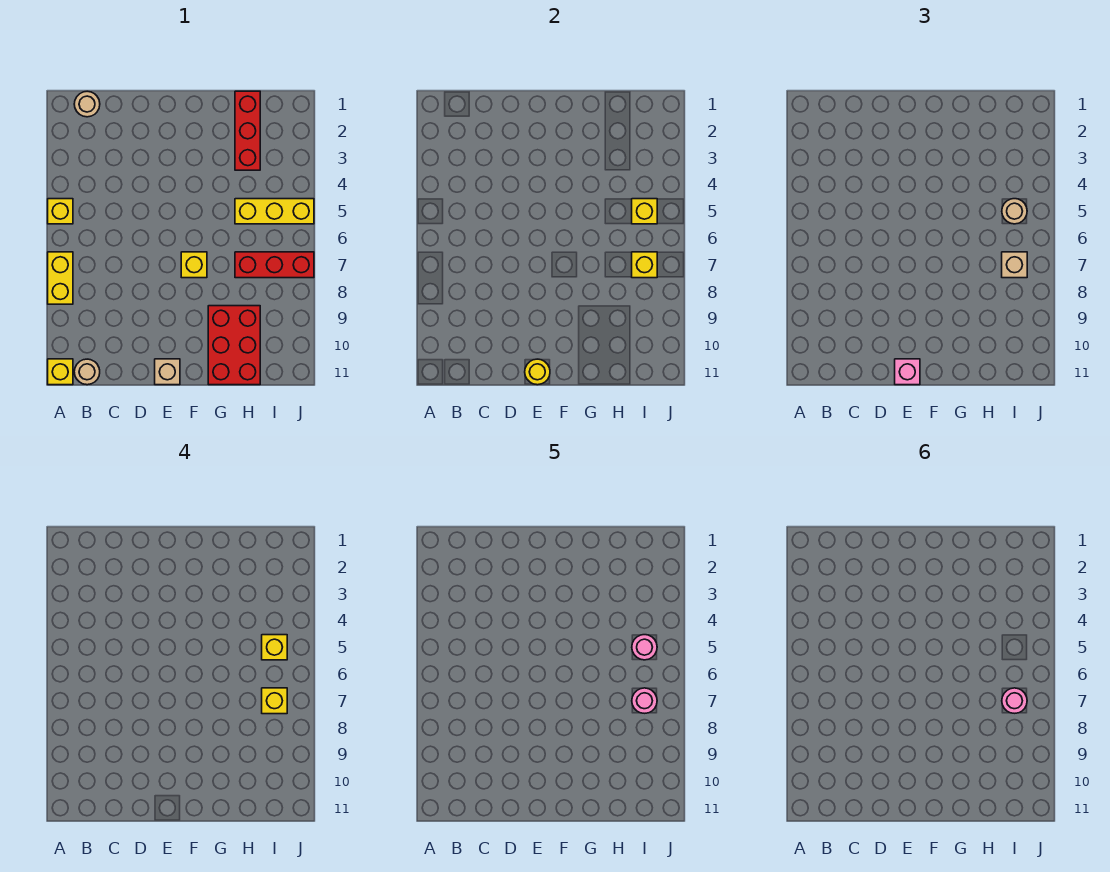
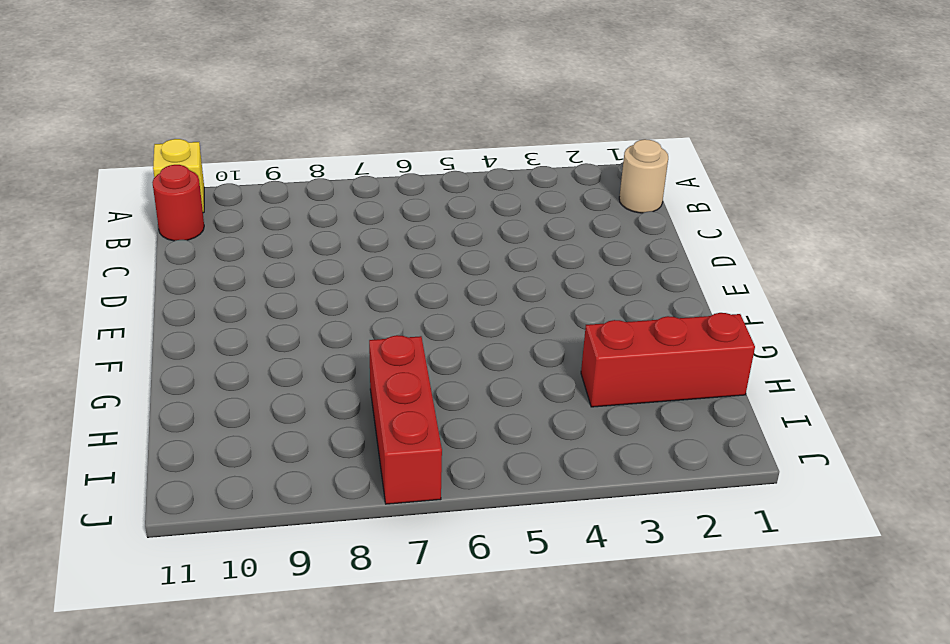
red 1x1 round brick [152,165,204,241] -> tan 1x1 round brick [74,359,100,385]
none -> yellow 1x1 brick [48,199,73,224]
none -> yellow 1x2 brick [48,252,73,304]
none -> tan 1x1 brick [155,359,180,385]

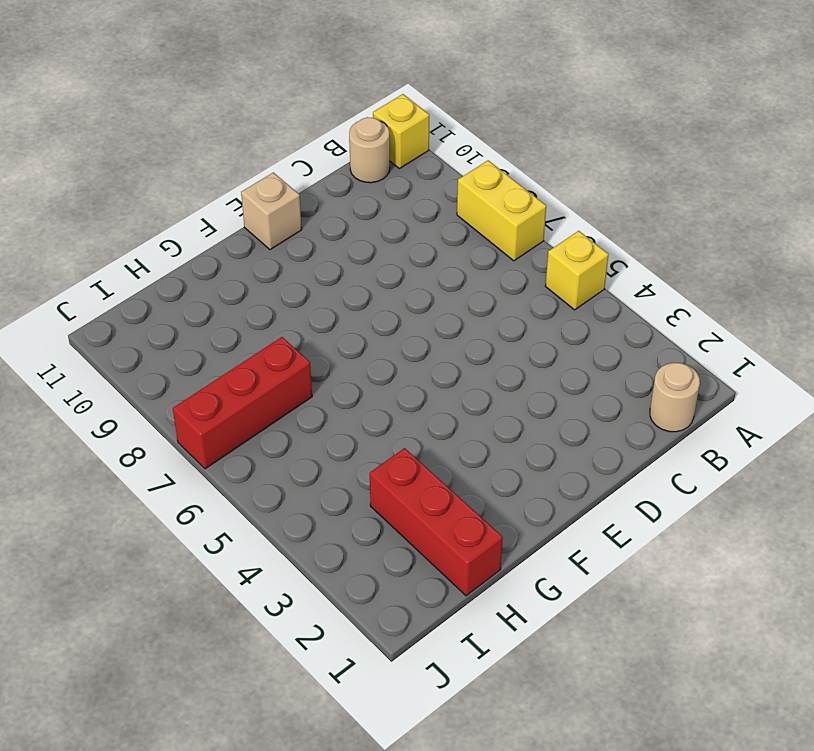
none -> yellow 1x1 brick [181,252,207,278]
none -> red 2x3 brick [208,306,260,385]
none -> yellow 1x3 brick [235,199,314,224]

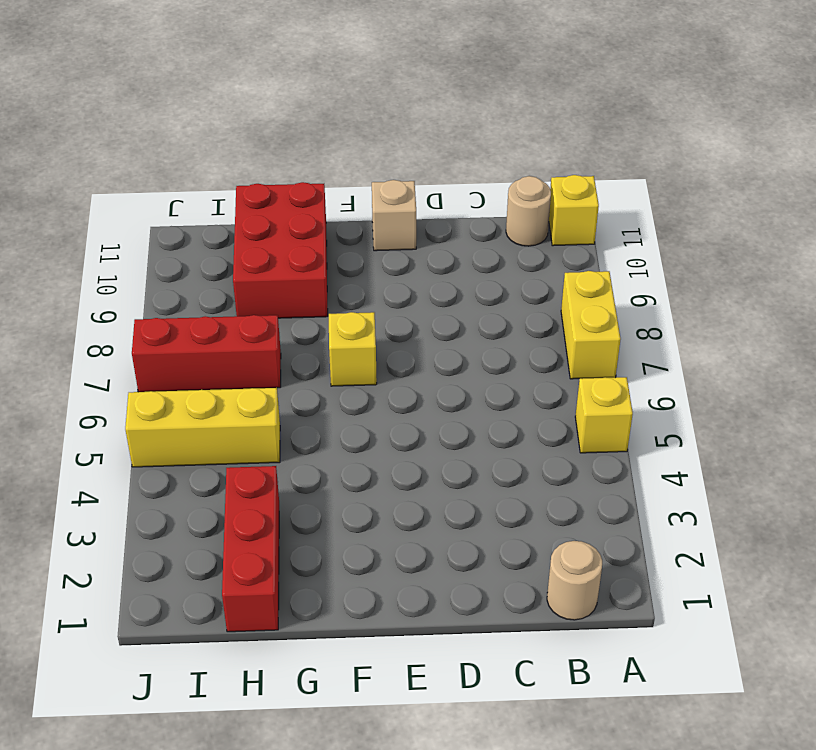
none -> yellow 1x1 round brick [525,359,550,385]
none -> yellow 1x1 brick [632,199,657,224]
none -> yellow 1x1 brick [632,252,657,278]

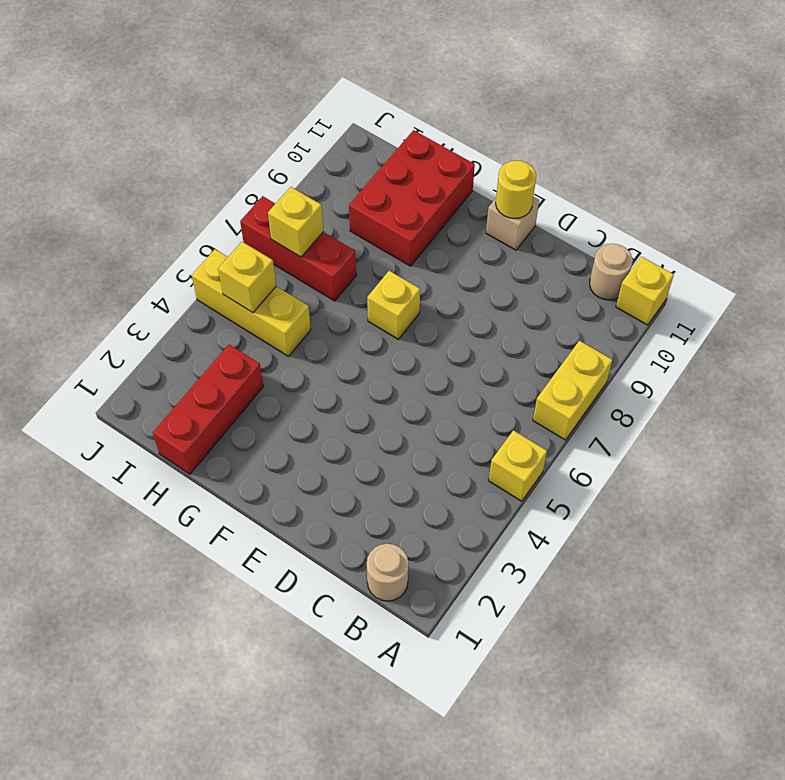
none -> pink 1x1 brick [895,359,920,385]
none -> tan 1x1 round brick [1002,199,1027,224]
none -> tan 1x1 brick [1002,252,1027,278]

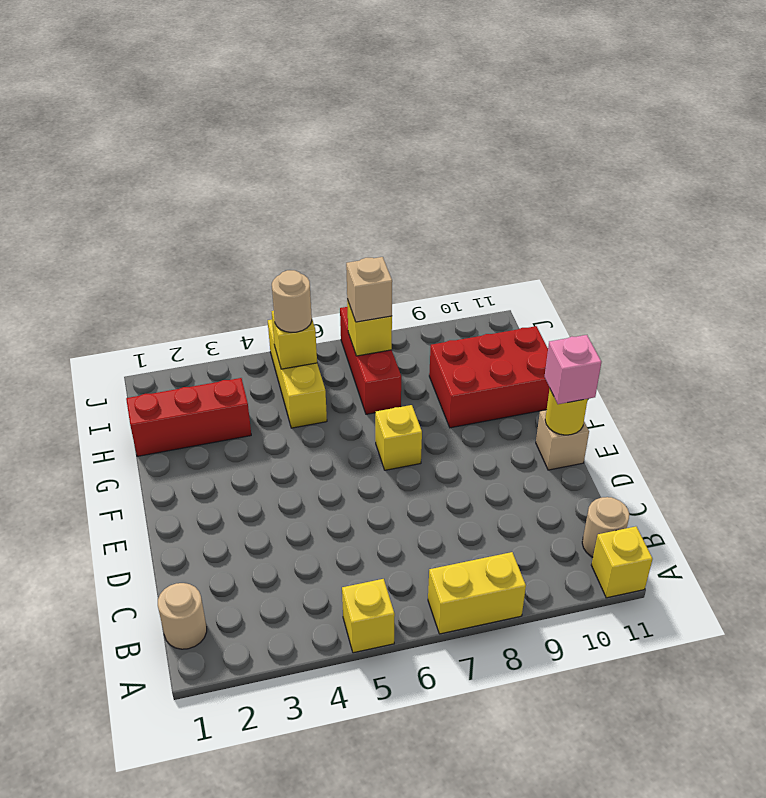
none -> yellow 1x1 brick [262,635,287,660]
none -> yellow 1x1 brick [262,688,287,714]
none -> pink 1x1 round brick [632,635,657,660]

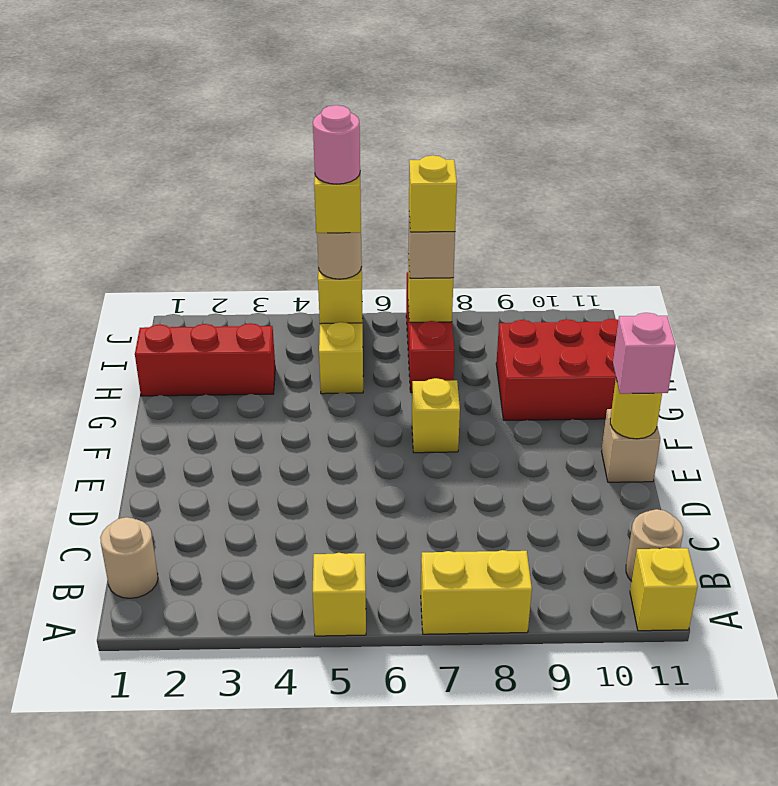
none -> pink 1x1 round brick [632,688,657,713]
none -> pink 1x1 round brick [1002,688,1027,713]

